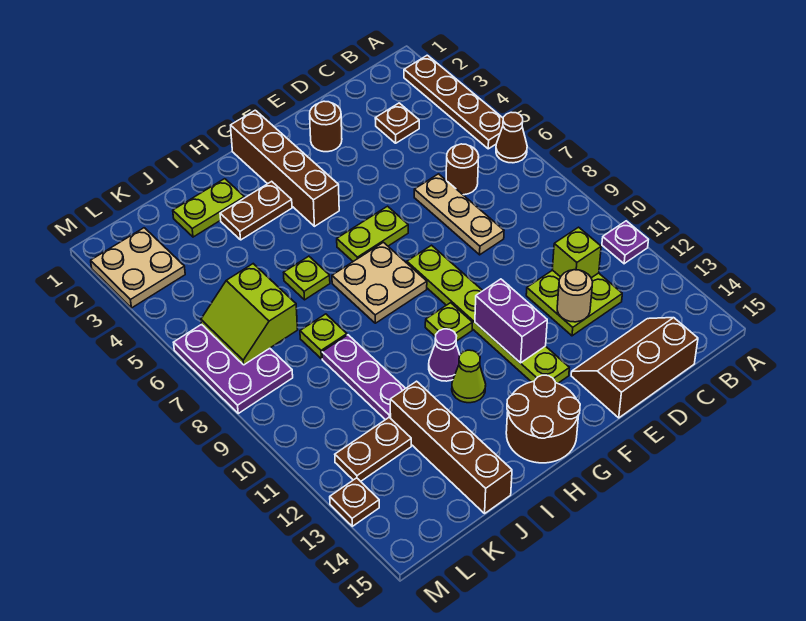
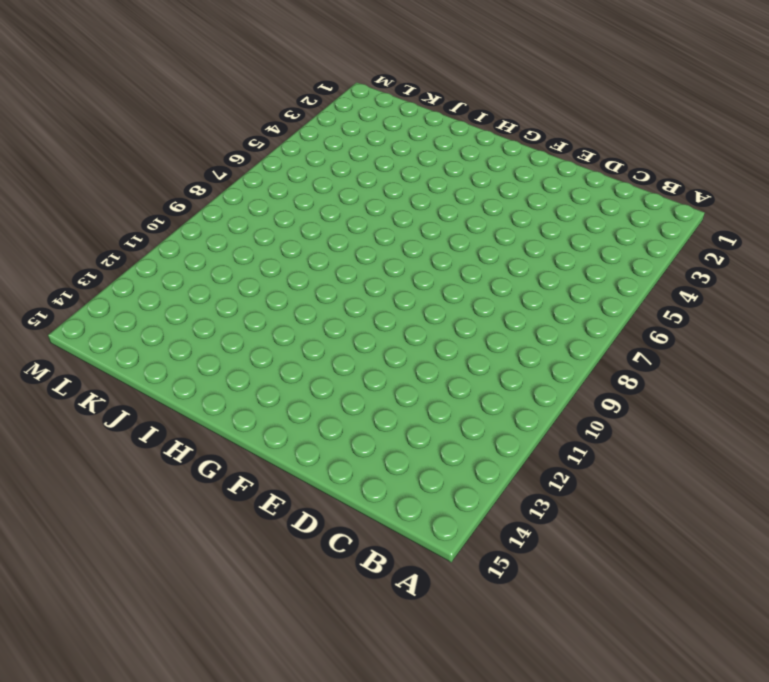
none -> brown 1x4 plate [404,55,503,149]
none -> brown 1x1 cone [496,112,527,163]
none -> purple 1x1 plate [602,221,648,264]
none -> brown 1x1 plate [375,103,419,143]

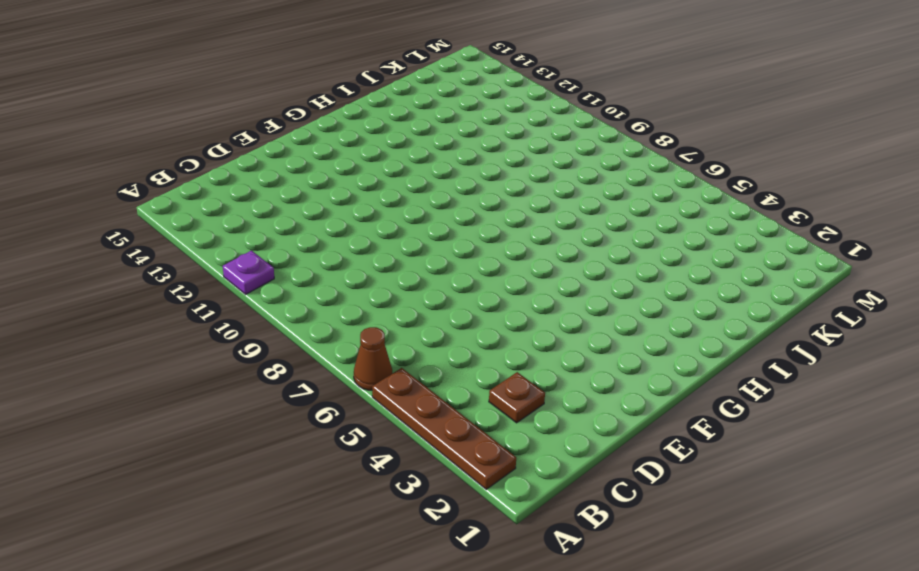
none -> brown 1x1 round brick [446,144,479,195]
none -> lime 2x2 plate [526,270,622,336]
none -> brown 2x3 slope [571,318,698,418]
none -> tan 1x3 plate [414,174,504,255]

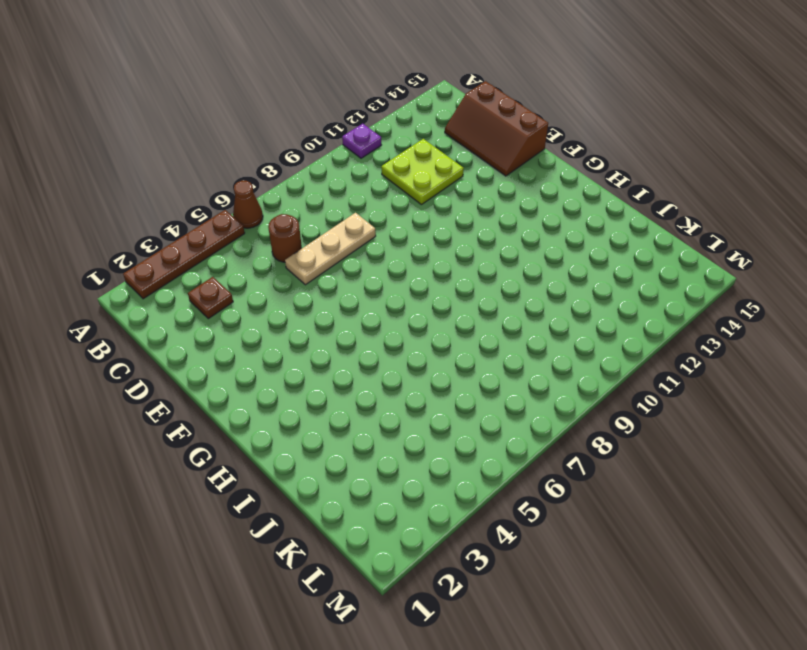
none -> brown 1x1 round brick [310,101,342,152]
none -> lime 1x2 plate [337,206,408,261]
none -> lime 1x6 plate [407,245,569,383]
none -> brown 1x4 brick [231,110,339,226]

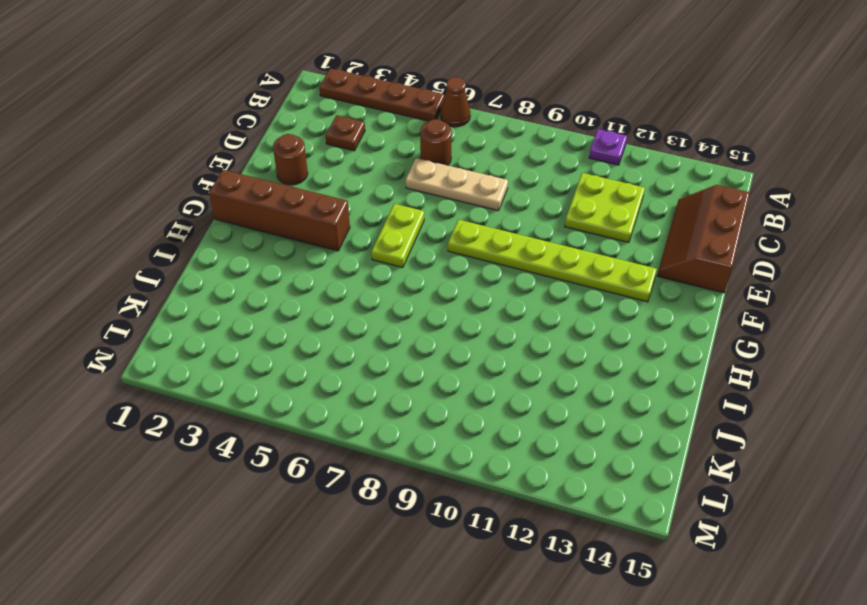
none -> tan 2x2 plate [332,242,427,323]
none -> lime 1x1 plate [425,303,472,341]
none -> brown 2x2 round brick [506,375,580,463]
none -> brown 1x2 plate [220,181,292,240]

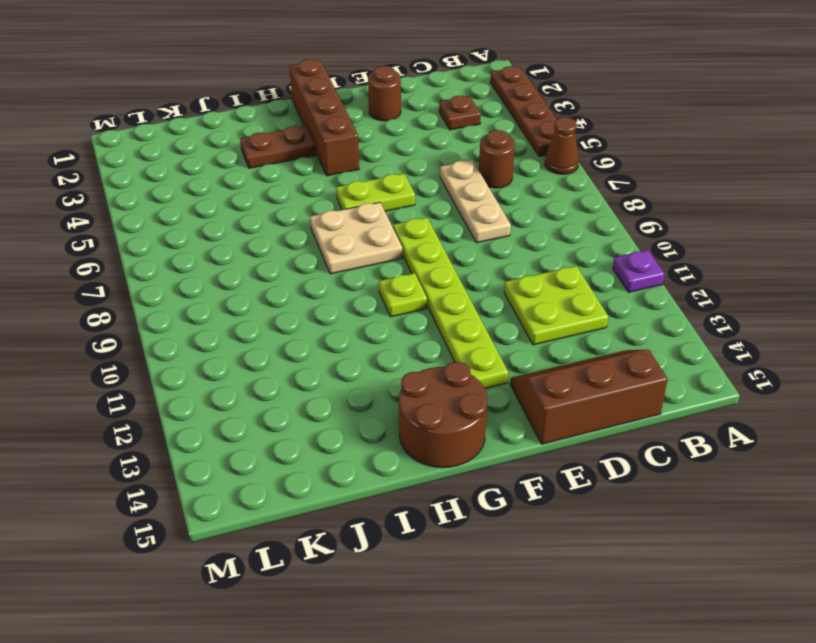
none -> purple 1x1 cone [429,329,460,381]
none -> lime 1x1 cone [452,350,486,403]
none -> lime 1x2 plate [173,179,244,237]
none -> lime 1x1 plate [284,256,330,300]

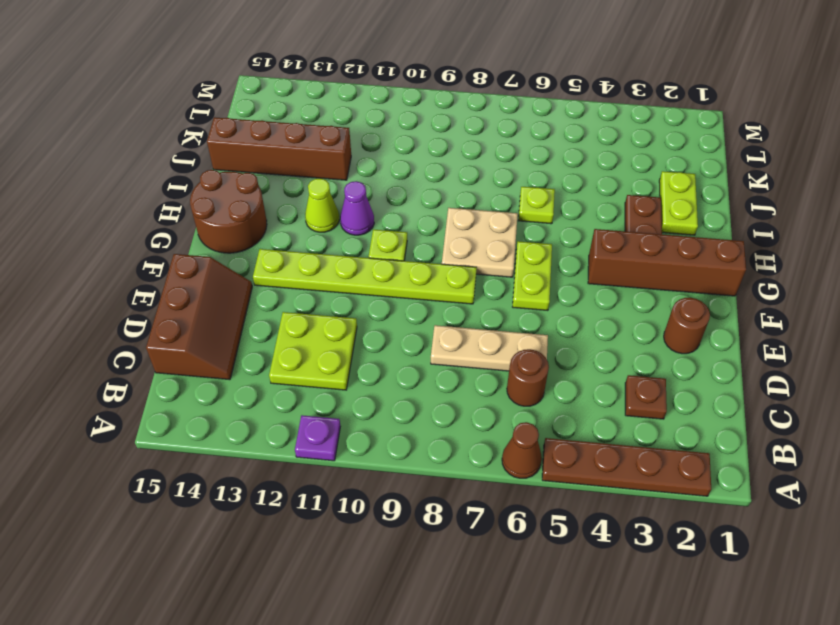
none -> lime 1x1 plate [300,314,347,359]
none -> purple 1x3 plate [322,335,406,420]
none -> brown 1x2 plate [335,418,411,481]
none -> tan 2x2 plate [91,228,185,308]

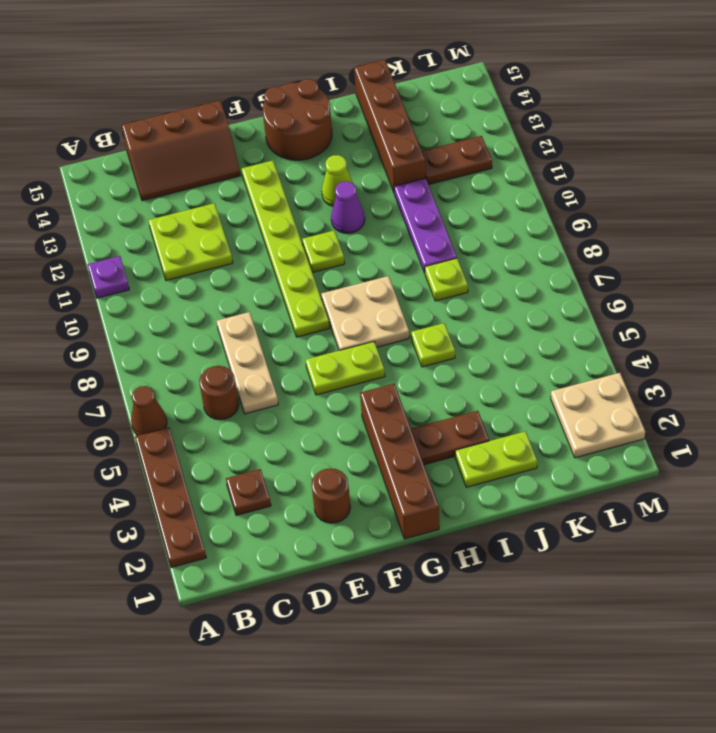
none -> purple 2x3 plate [174,324,293,413]
none -> brown 1x1 plate [330,478,379,526]
none -> lime 1x1 brick [552,227,601,278]
none -> tan 1x1 round brick [557,270,593,322]

